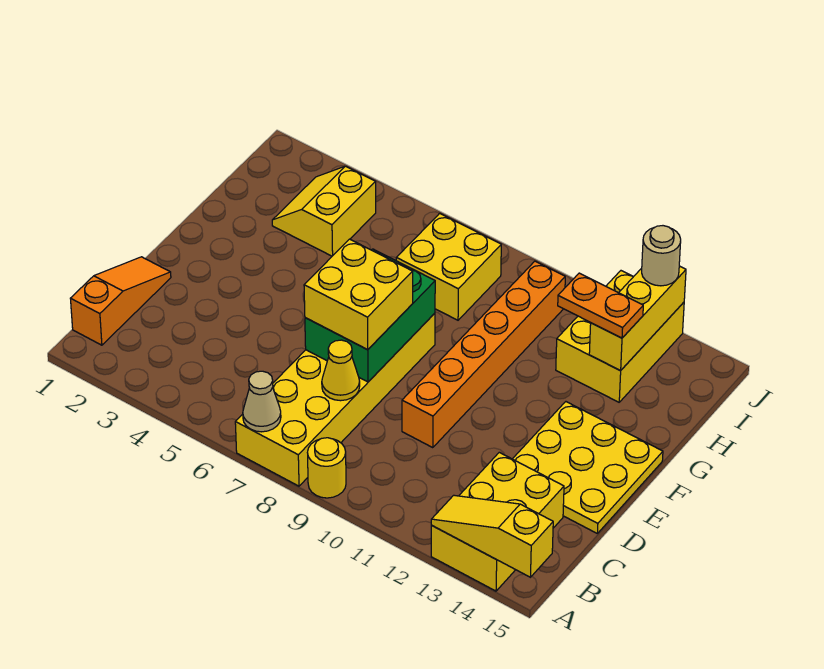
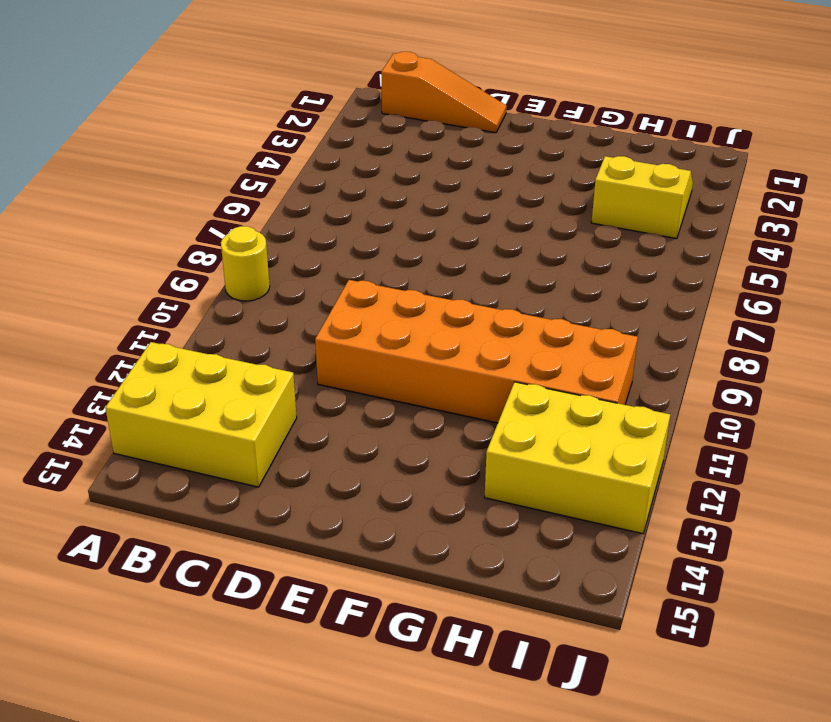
orange 2x6 brick [315,280,638,423] -> orange 1x6 brick [402,261,565,448]
none -> yellow 2x6 brick [235,313,435,486]
none -> yellow 3x3 plate [513,402,663,533]
none -> yellow 2x2 brick [396,213,501,320]

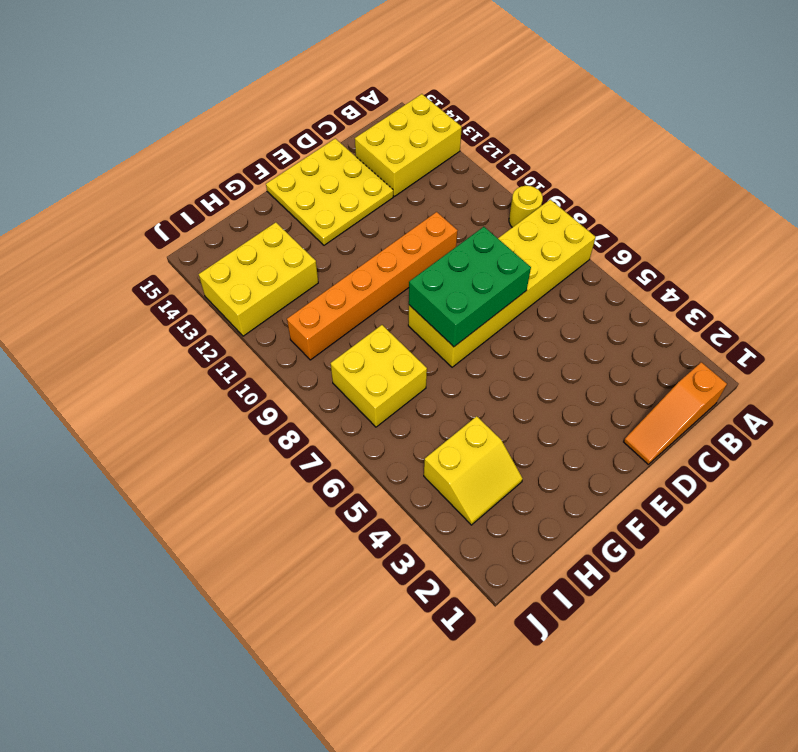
none -> tan 1x1 cone [243,371,281,432]
none -> yellow 1x3 slope [431,495,553,577]
none -> yellow 1x1 cone [322,340,360,401]

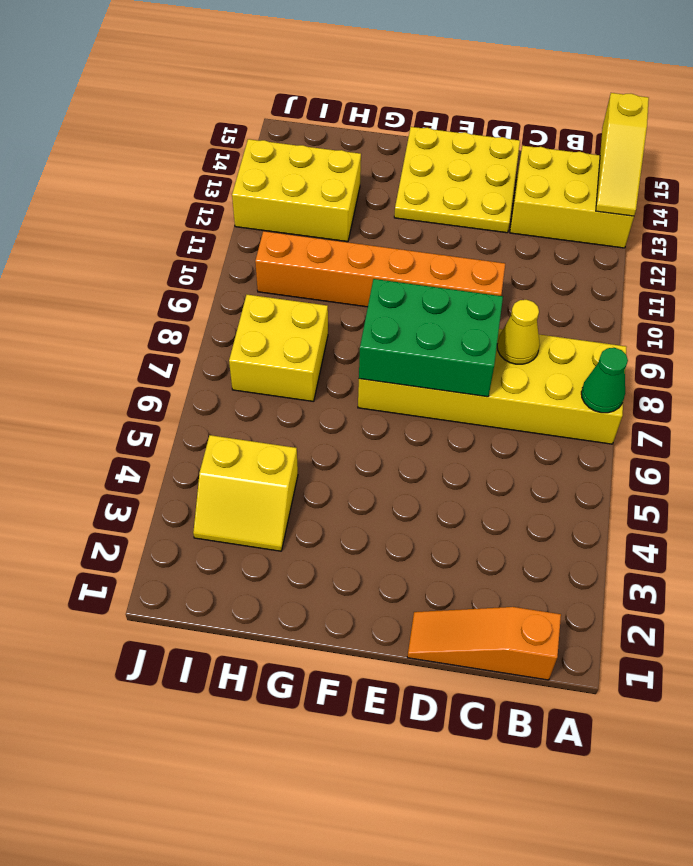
green 1x1 cone [581,348,628,413] -> tan 1x1 cone [243,371,281,432]
none -> yellow 1x1 round brick [308,438,346,498]
none -> yellow 1x3 brick [589,266,686,371]
none -> yellow 2x2 brick [304,239,413,350]

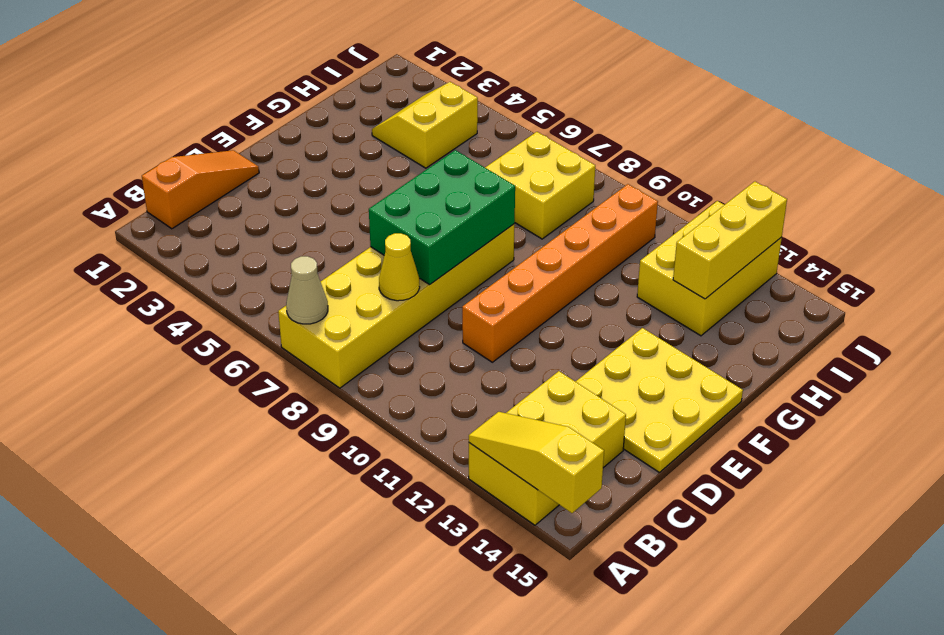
none -> yellow 1x1 round brick [308,438,346,498]
none -> yellow 2x2 brick [304,239,413,350]
none -> orange 1x2 plate [558,273,643,338]

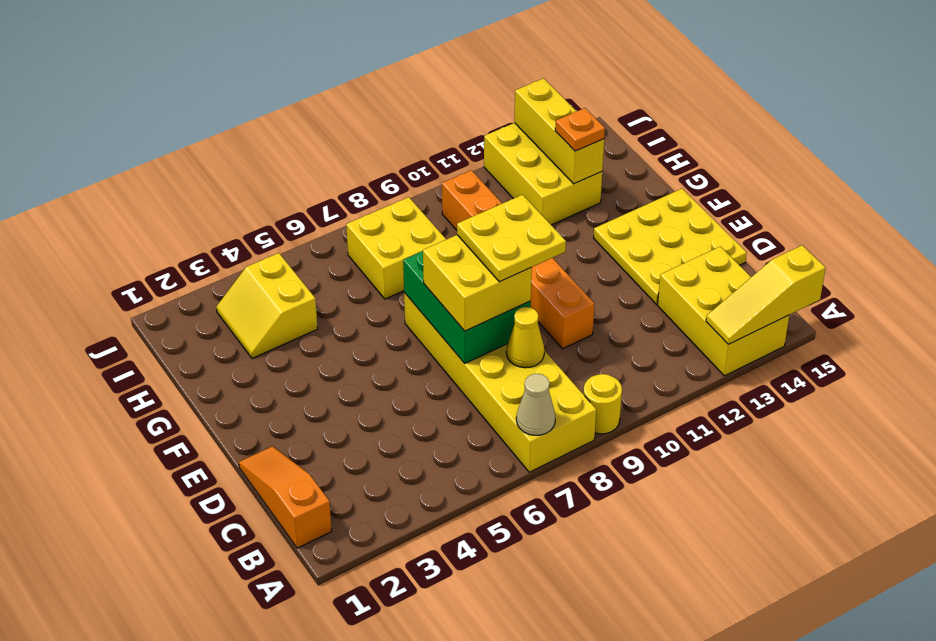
yellow 2x2 plate [457,195,566,282] -> none
orange 1x1 plate [555,108,605,151] -> orange 1x2 plate [558,273,643,338]
none -> tan 1x1 round brick [642,226,681,286]

